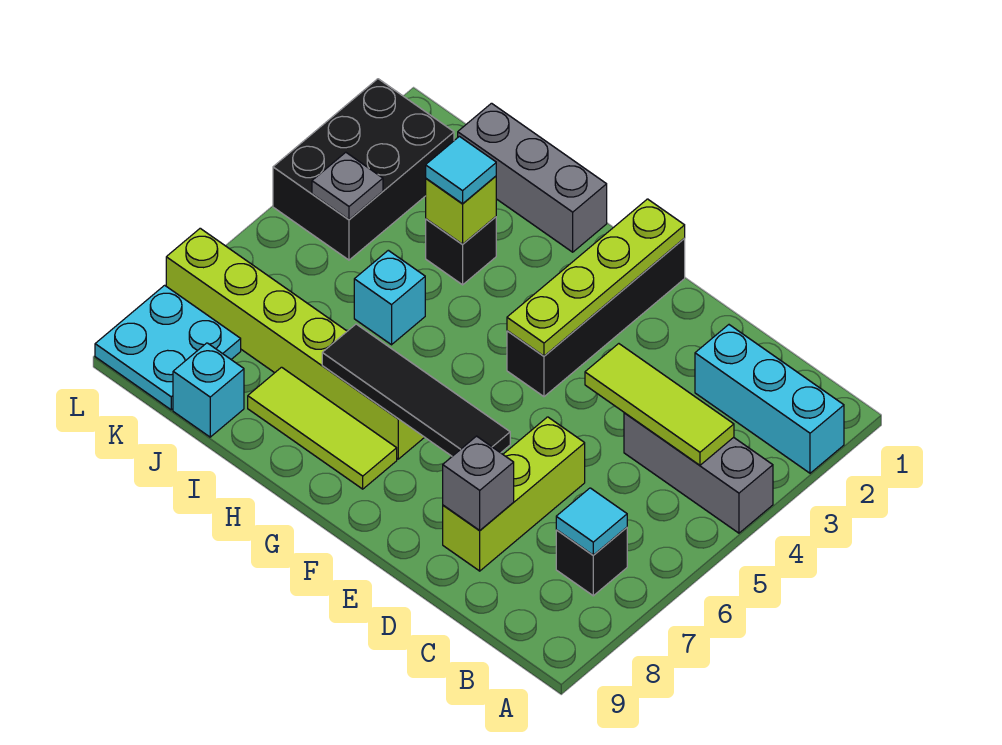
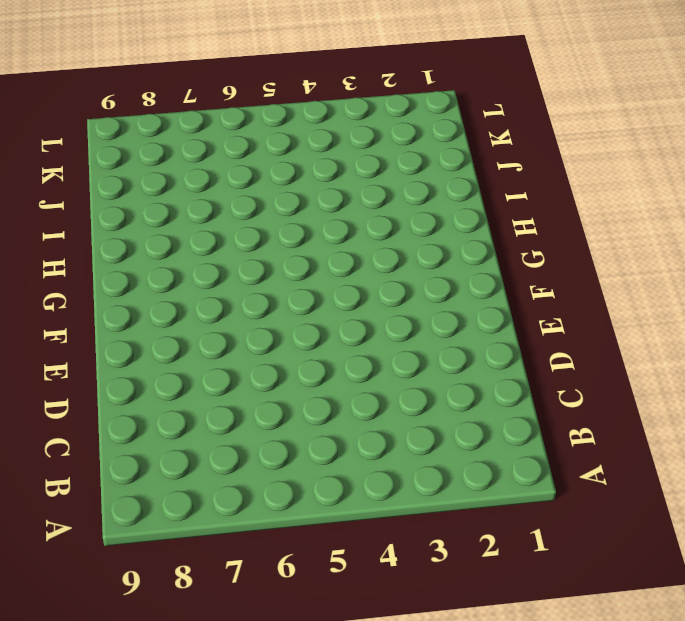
none -> cyan 1x3 brick [695,325,844,473]
none -> grey 1x3 brick [624,413,773,533]
none -> black 1x1 brick [556,527,627,596]

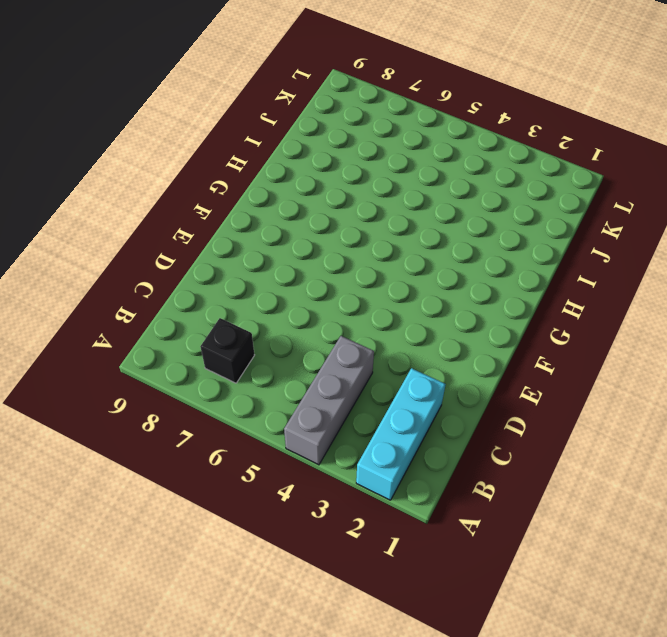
none -> lime 1x3 brick [443,417,585,571]
none -> black 1x4 brick [507,239,685,397]
none -> lime 1x6 brick [166,228,424,459]

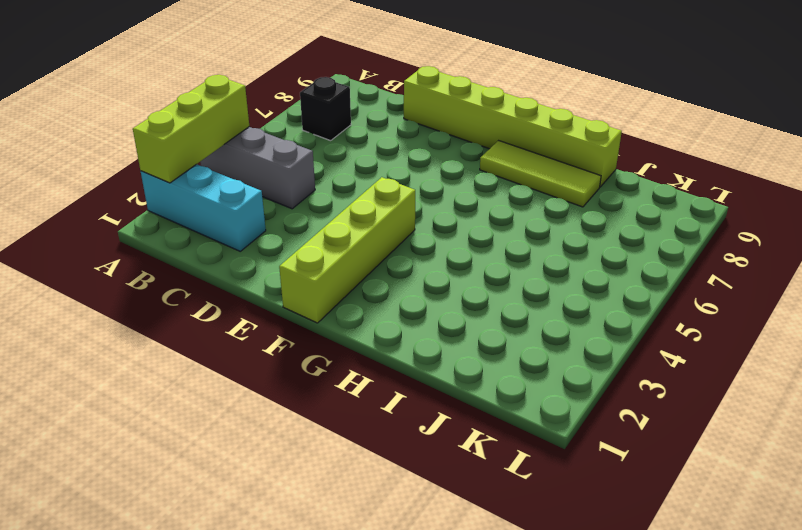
lime 1x3 brick [133,75,249,183] -> lime 1x3 brick moved to [443,417,585,571]
lime 1x6 brick [404,66,622,187] -> lime 1x6 brick moved to [166,228,424,459]
lime 1x4 brick [279,177,415,323] -> black 1x4 brick [507,239,685,397]
none -> grey 1x3 brick [458,103,607,252]
none -> black 1x1 brick [426,217,496,285]
none -> cyan 1x1 brick [354,250,425,345]

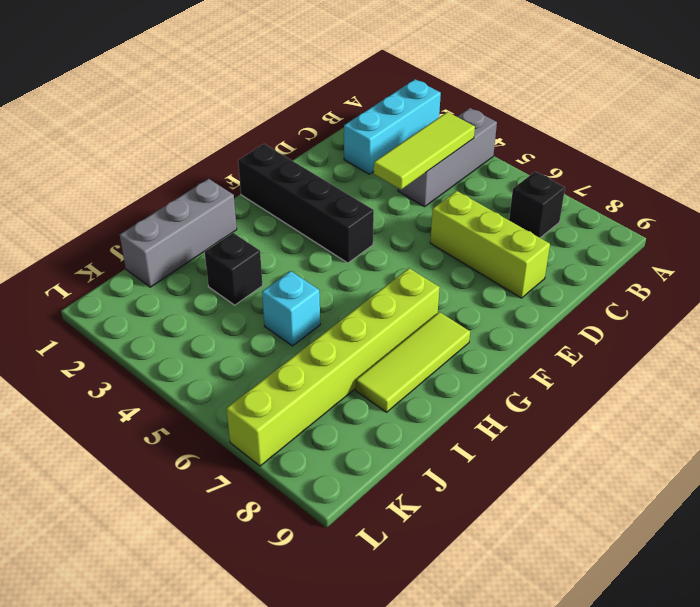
none -> cyan 1x1 brick [173,343,244,437]
none -> black 2x3 brick [273,79,454,260]
none -> cyan 2x2 plate [95,285,241,410]

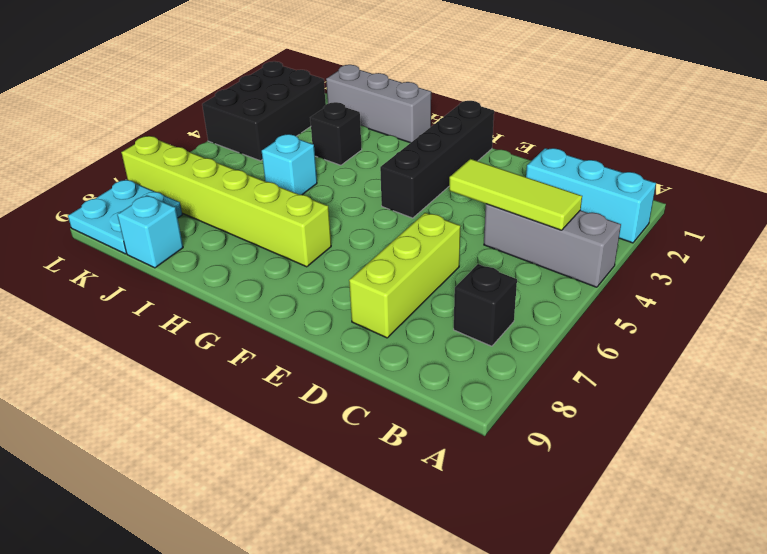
none -> lime 1x3 tile [248,367,397,489]
none -> cyan 1x1 tile [556,488,627,555]
none -> grey 1x1 brick [443,436,514,531]

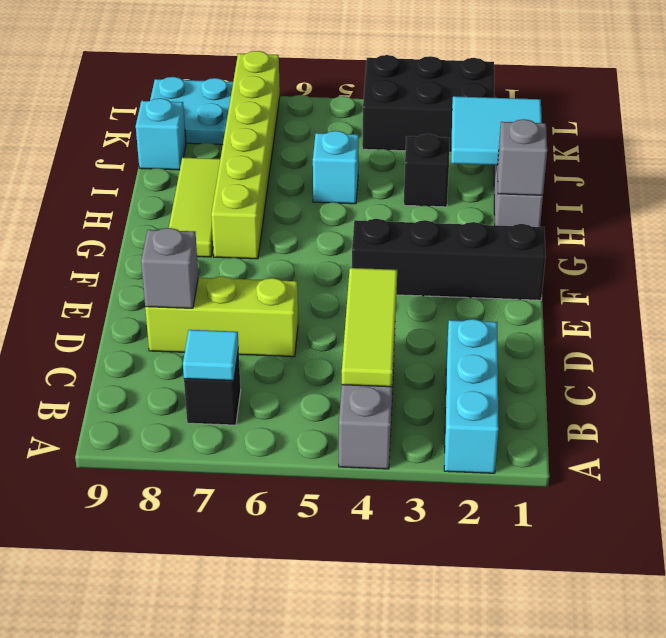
grey 1x1 brick [498,119,547,195] -> none
cyan 2x2 tile [451,96,542,165] -> none
none -> black 1x4 tile [322,324,510,456]
none -> lime 1x4 plate [507,199,685,356]
none -> lime 1x1 brick [426,176,496,244]

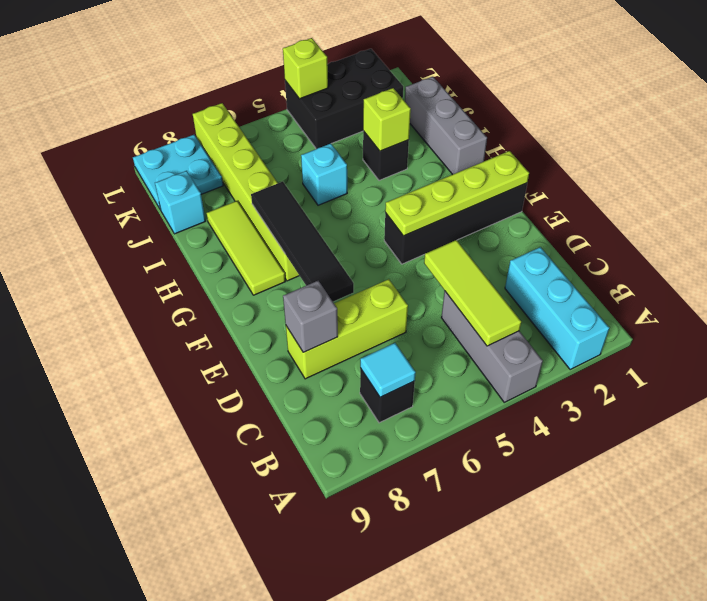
lime 1x1 brick [283,38,328,99] -> none
none -> grey 1x1 plate [312,152,383,219]
none -> cyan 1x1 tile [426,136,496,204]

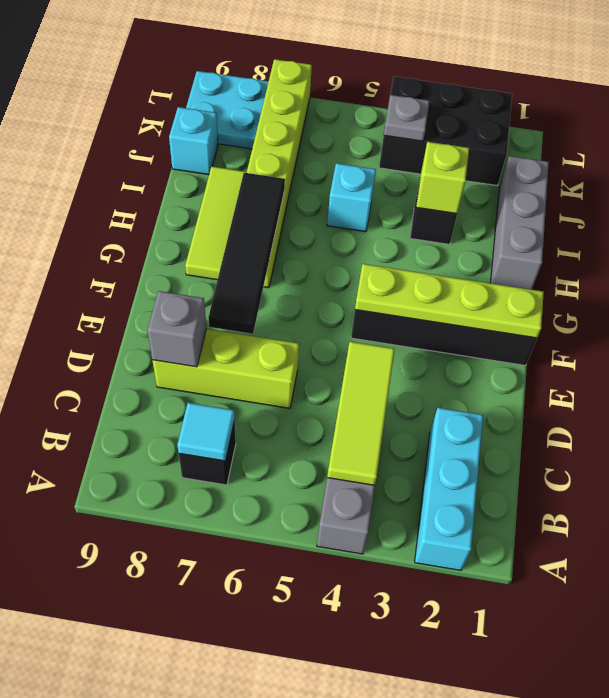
none -> cyan 1x1 tile [426,136,496,204]

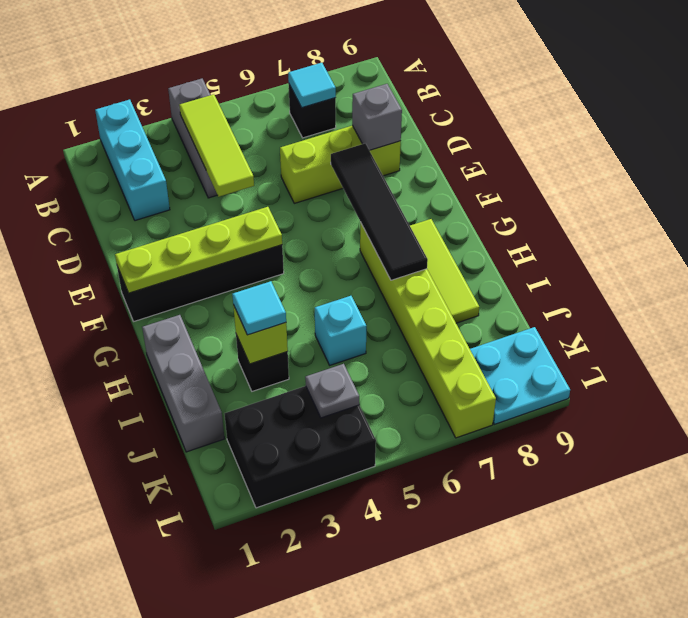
none -> cyan 1x1 brick [173,343,244,437]

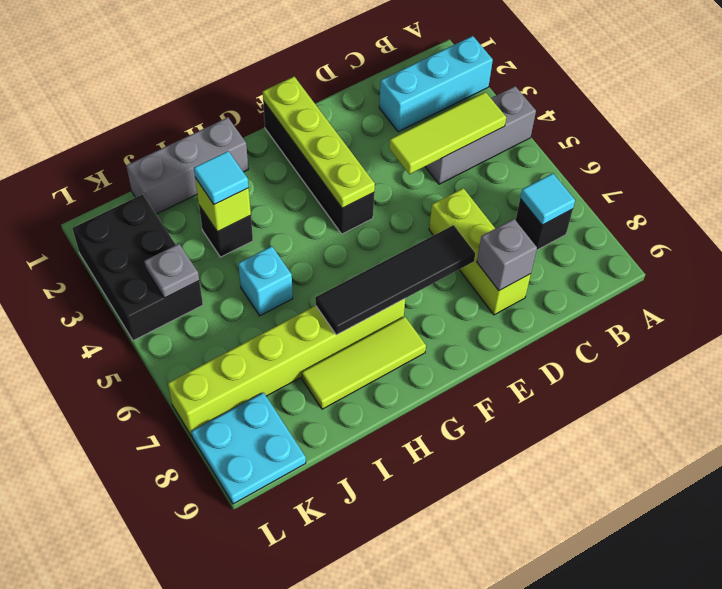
none -> cyan 1x1 brick [173,343,244,437]

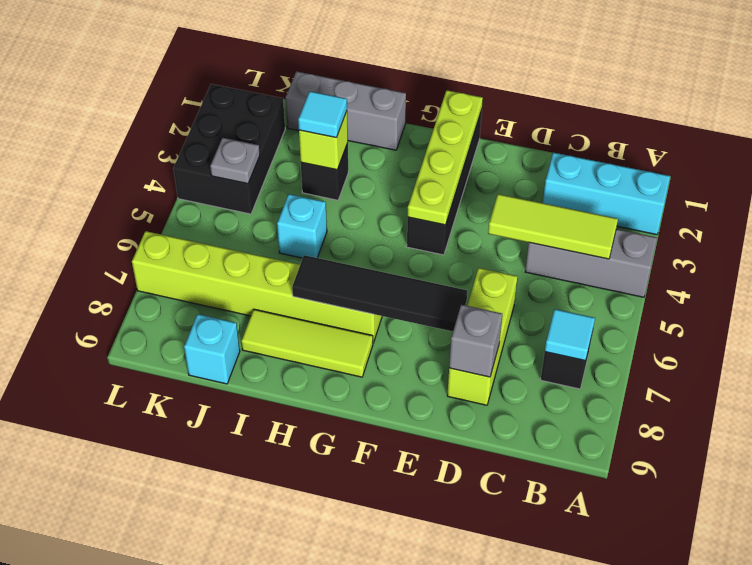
none -> cyan 2x2 plate [95,285,241,410]

